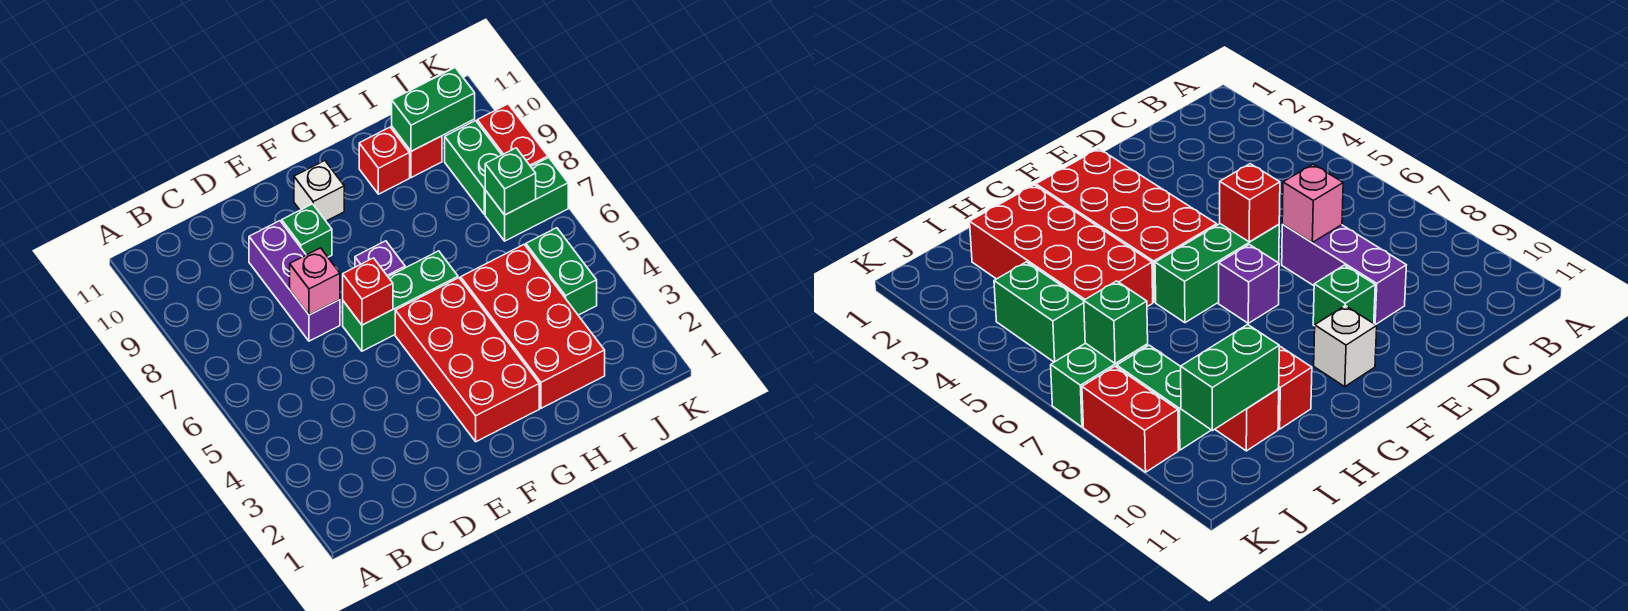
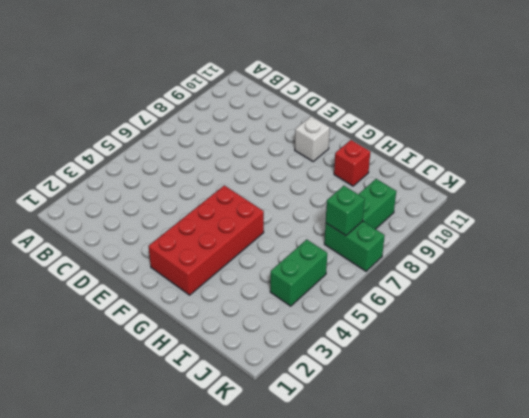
none -> purple 1x3 brick [249,221,340,341]
none -> green 1x3 brick [343,251,458,351]
none -> green 1x1 brick [282,204,332,257]

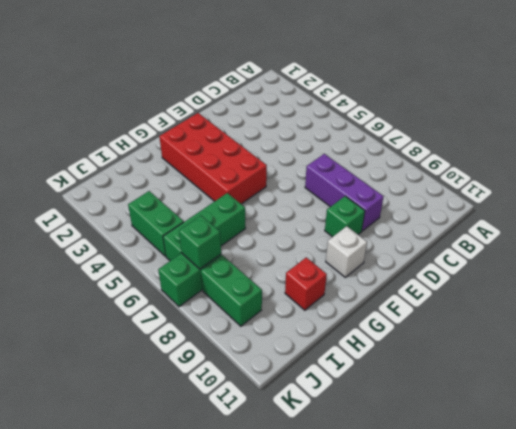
green 1x3 brick [163,193,246,261] -> green 1x3 brick moved to [343,251,458,351]
none -> purple 1x1 brick [355,241,405,277]
none -> red 2x4 brick [461,245,605,408]
none -> red 1x1 brick [392,127,442,178]

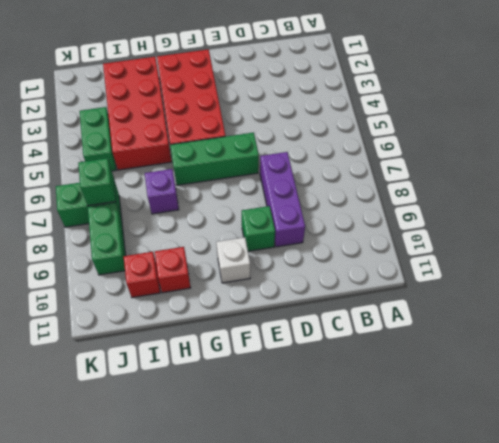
purple 1x1 brick [145,169,179,214] -> purple 1x1 brick moved to [355,241,405,277]
none -> red 1x2 brick [477,104,548,166]
none -> pink 1x1 brick [290,248,340,315]
none -> red 1x1 brick [343,258,393,325]

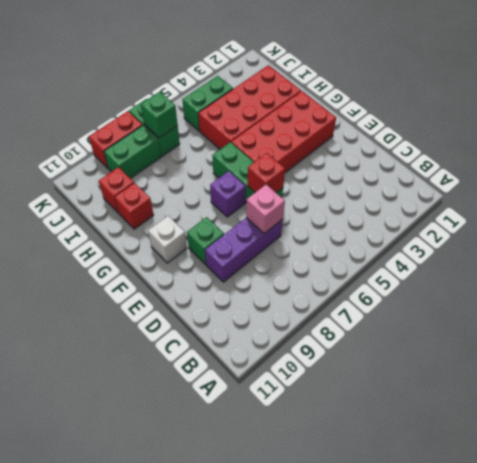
none -> green 1x2 brick [392,68,475,151]

